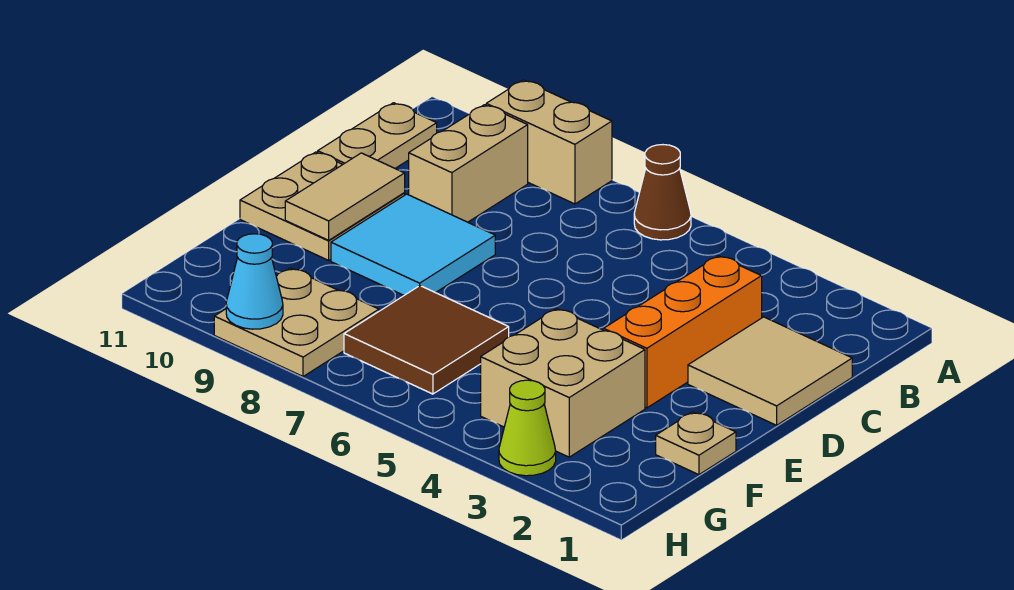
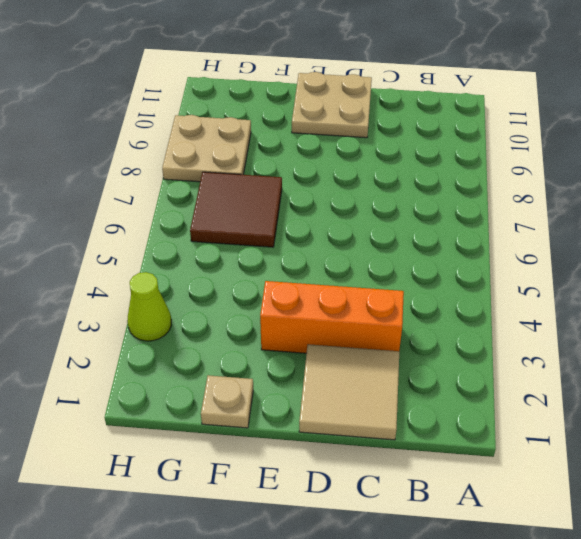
none -> brown 1x1 cone [634,145,691,240]
none -> tan 1x2 brick [486,80,612,204]
none -> tan 1x2 brick [409,105,528,222]

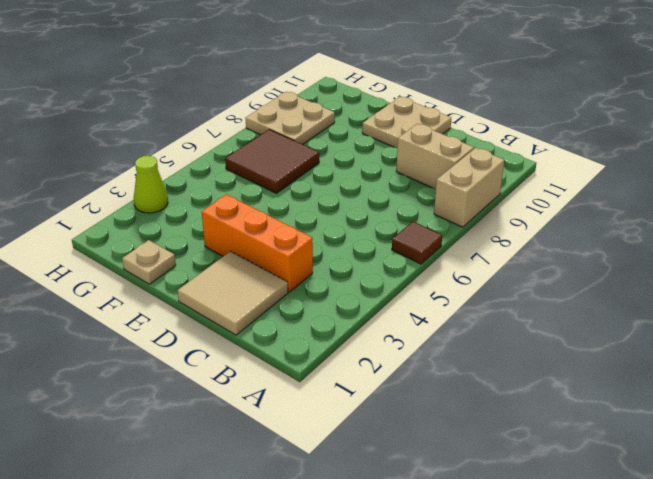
brown 1x1 tile [392,221,442,264] -> brown 1x1 cone [634,145,691,240]
none -> tan 1x2 plate [318,103,437,168]
none -> cyan 2x2 tile [331,194,495,295]
none -> tan 2x2 brick [481,309,645,457]

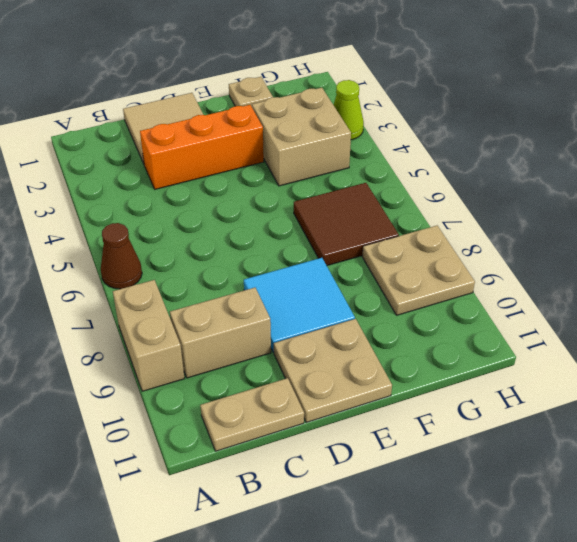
none -> tan 1x2 tile [285,153,405,240]
none -> cyan 1x1 cone [226,234,283,329]

